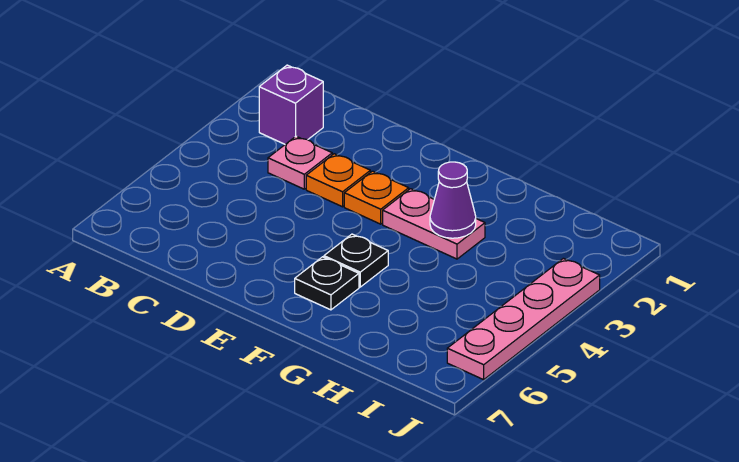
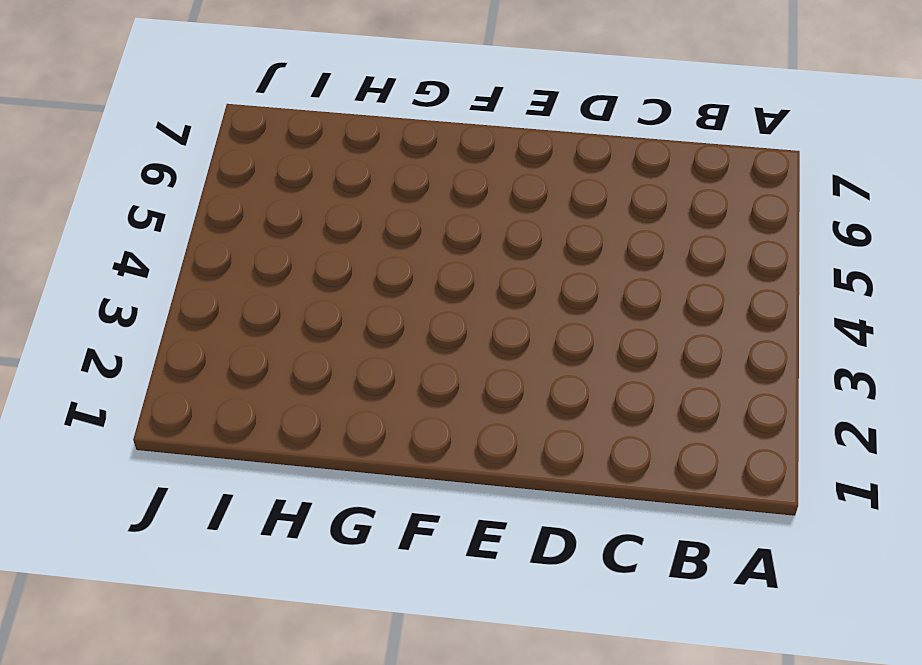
none -> purple 1x1 brick [259,65,323,144]
none -> pink 1x1 plate [268,136,332,189]

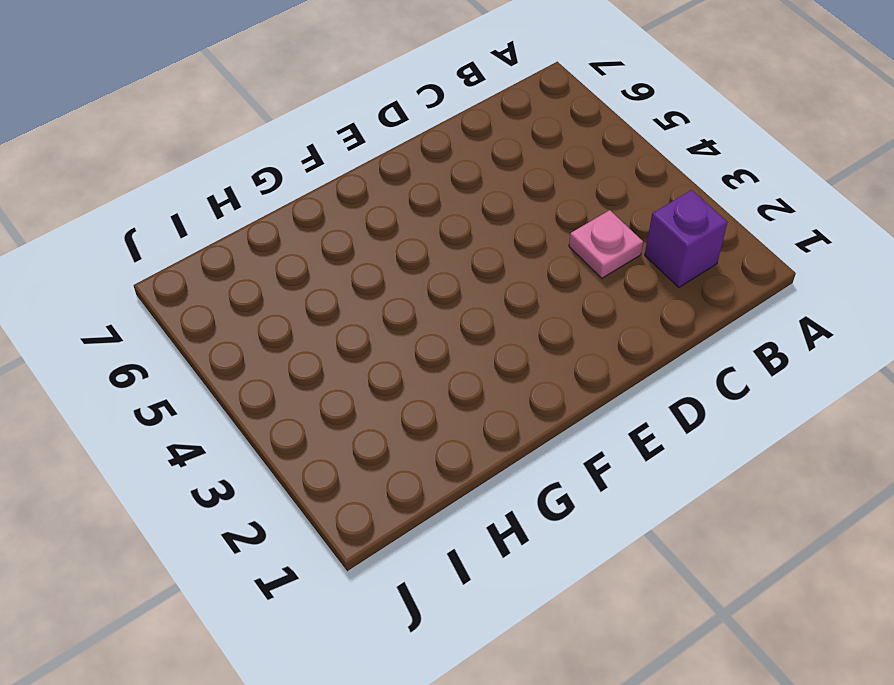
none -> orange 1x1 plate [306,154,370,207]
none -> orange 1x1 plate [344,171,409,224]

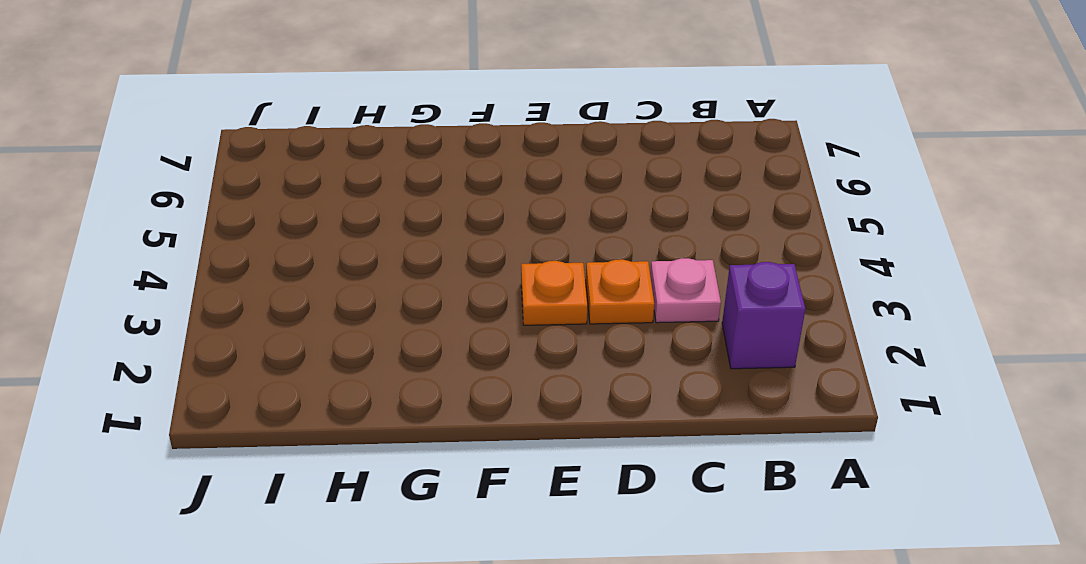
none -> pink 1x2 plate [383,189,485,259]
none -> black 1x1 plate [324,234,388,287]

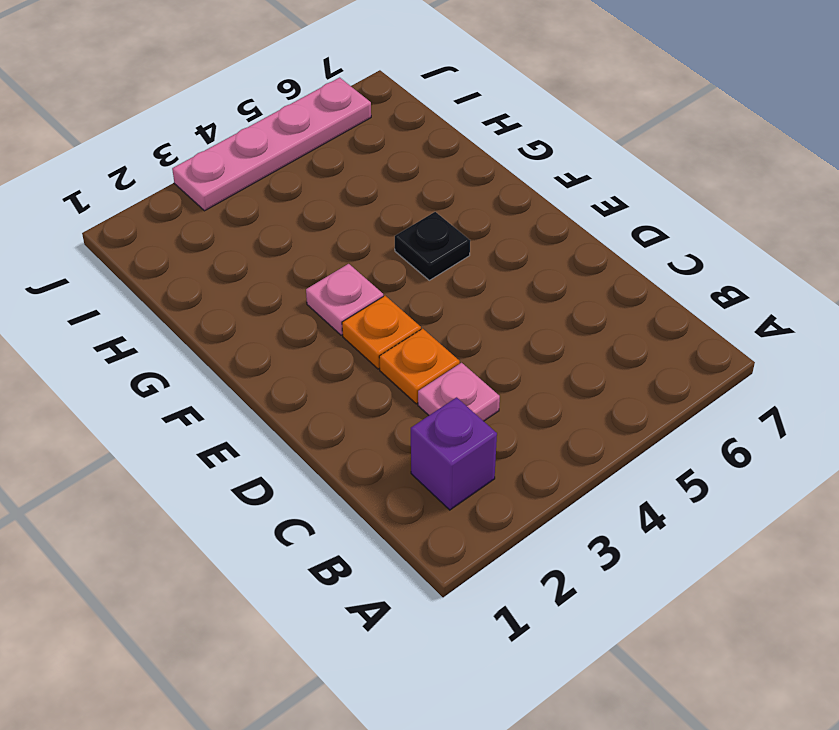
pink 1x1 plate [306,264,383,335] -> pink 1x2 plate [383,189,485,259]
none -> black 1x1 plate [295,257,359,310]
none -> purple 1x1 cone [430,162,476,238]

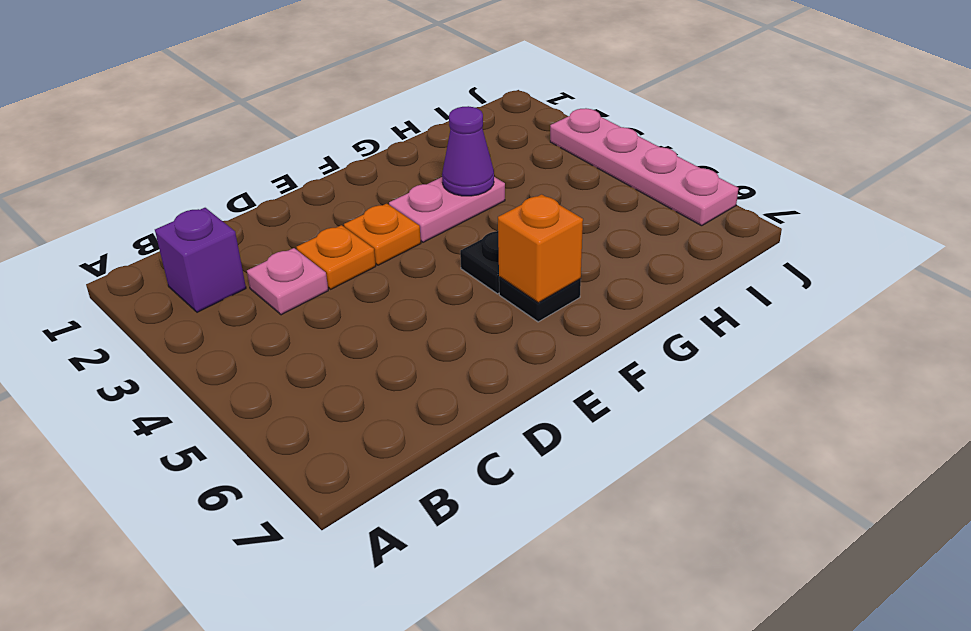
orange 1x1 brick [498,194,583,303] -> none

